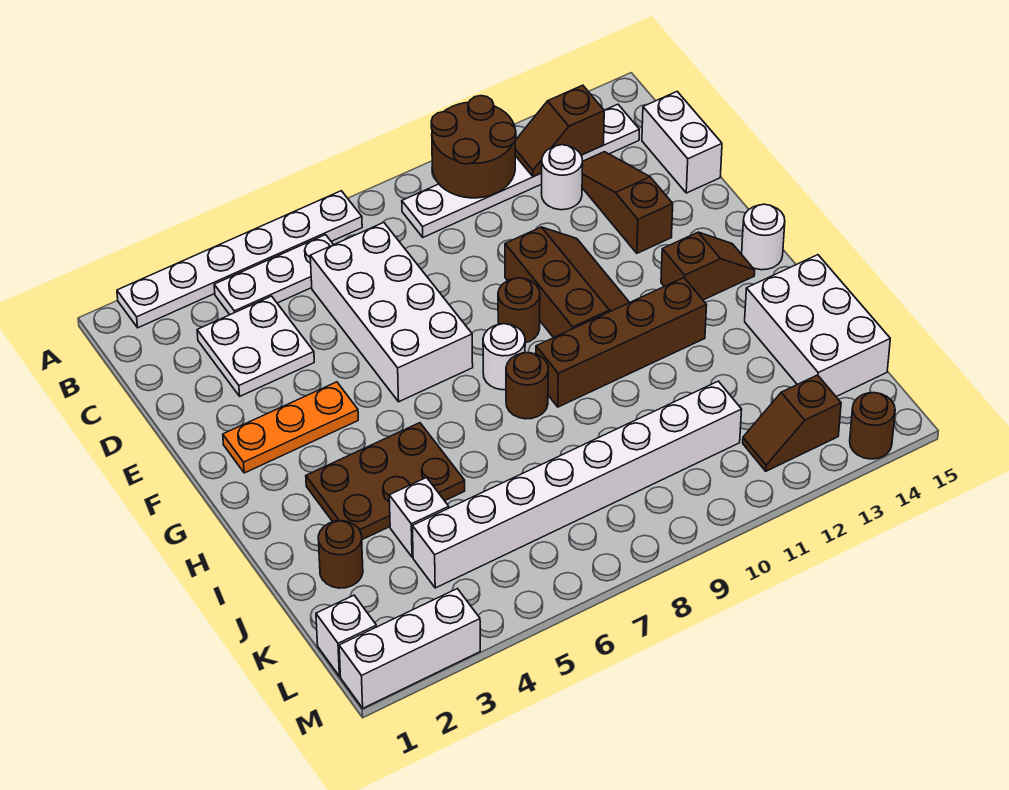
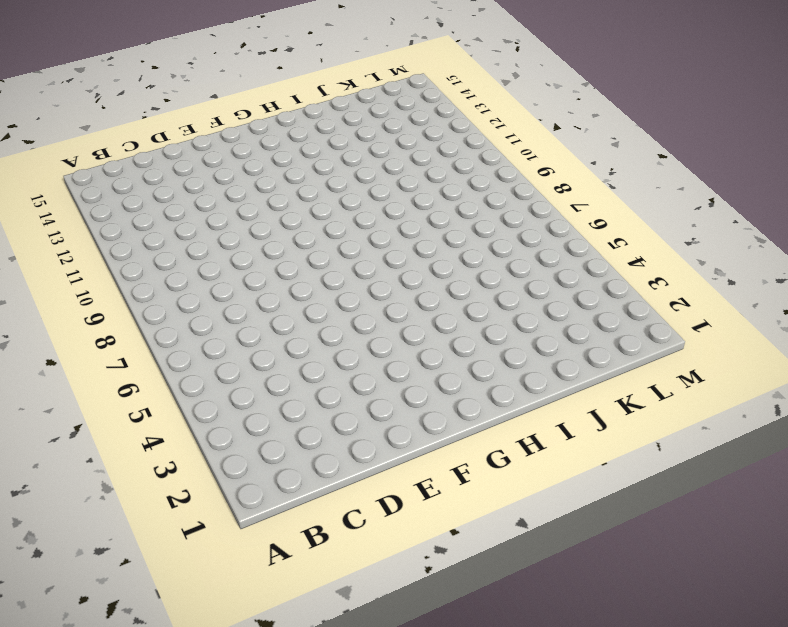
none -> white 1x6 plate [117,191,362,328]
none -> white 1x3 plate [214,235,333,315]
none -> white 1x6 plate [402,104,639,237]

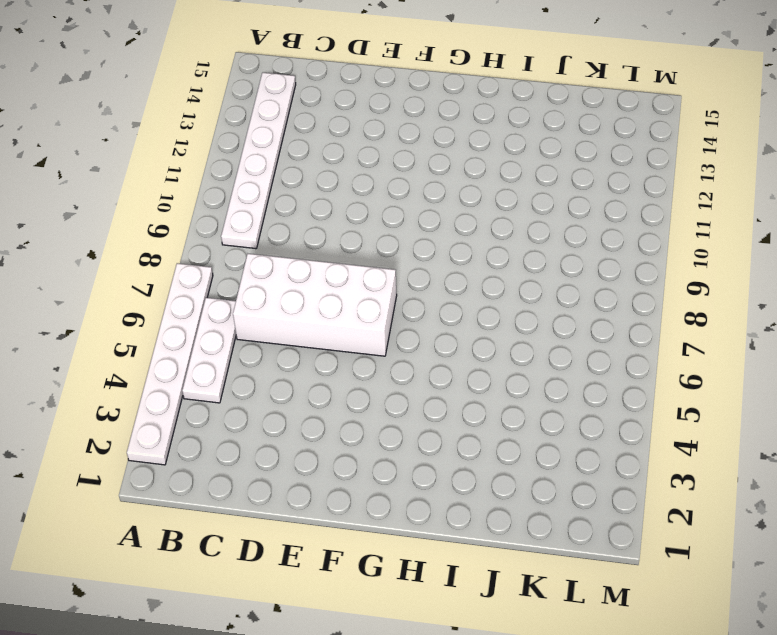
none -> white 2x2 plate [197,296,314,396]
none -> white 1x1 round brick [542,145,583,210]
none -> brown 1x3 slope [582,152,673,253]

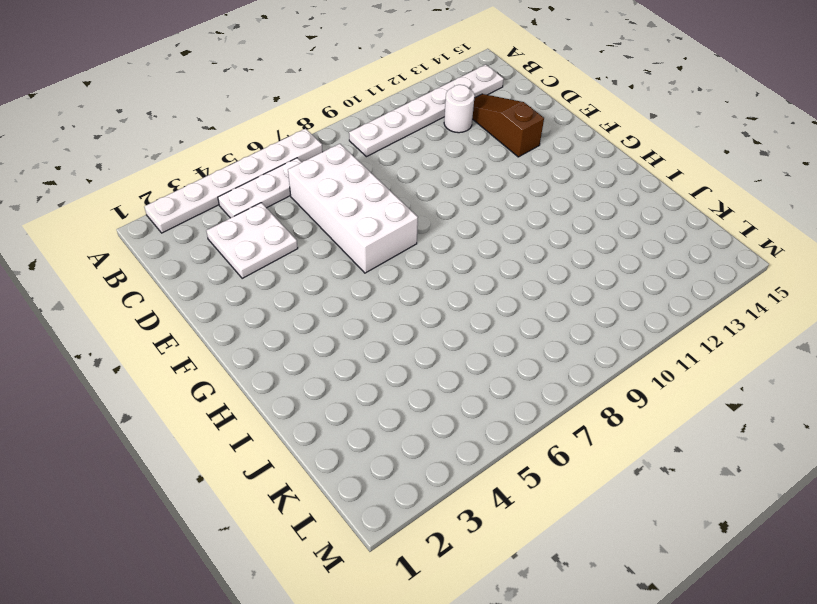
none -> white 1x2 brick [642,92,722,193]
none -> brown 2x3 slope [505,227,630,338]
none -> orange 1x3 plate [223,382,358,473]

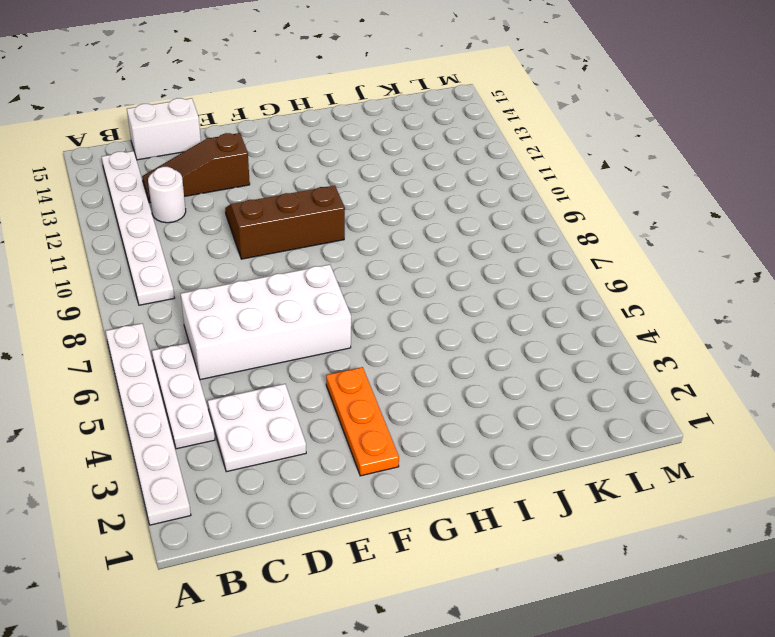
none -> brown 1x1 round brick [498,278,540,343]
none -> white 1x1 round brick [483,324,525,390]
none -> brown 1x2 slope [661,232,755,300]

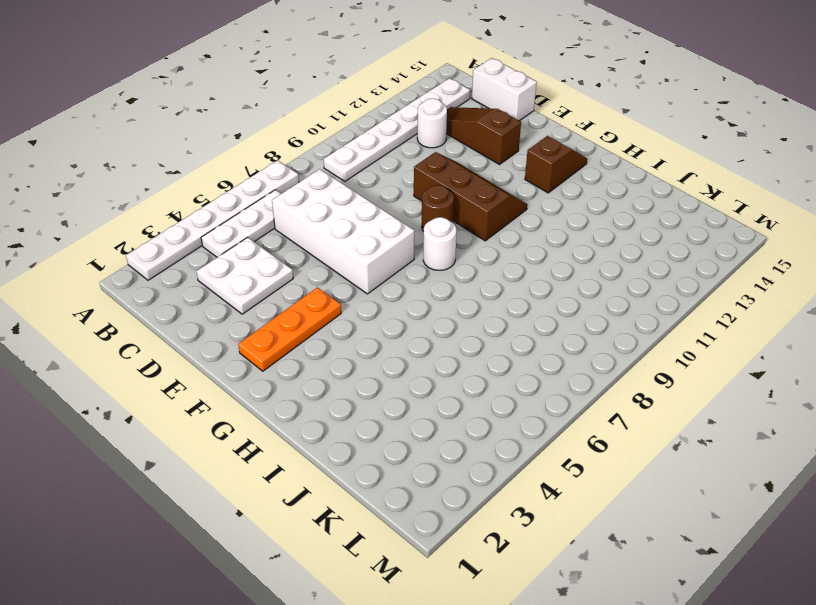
none -> white 1x1 round brick [742,204,785,270]
none -> brown 2x3 plate [306,423,465,540]
none -> brown 1x1 round brick [506,353,548,419]

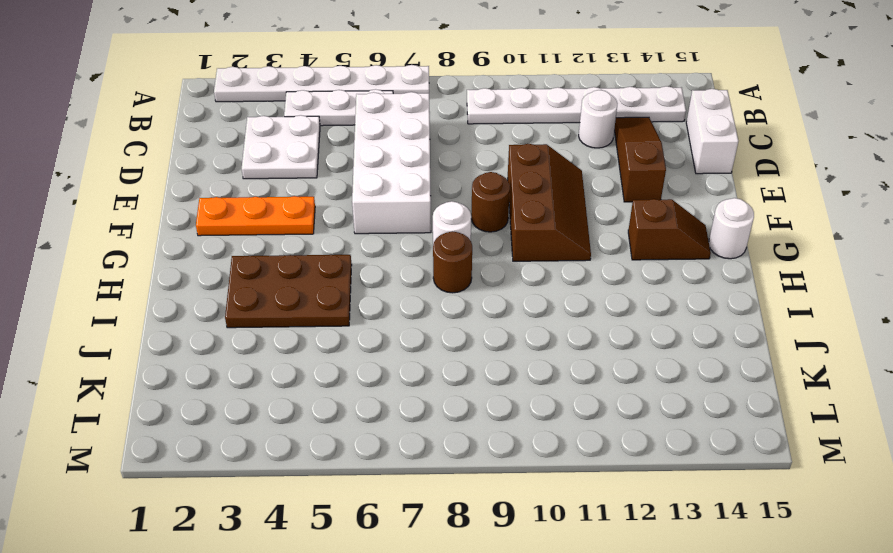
none -> brown 1x4 brick [536,278,707,407]
none -> white 2x3 brick [745,255,890,397]
none -> brown 1x1 round brick [318,521,363,588]

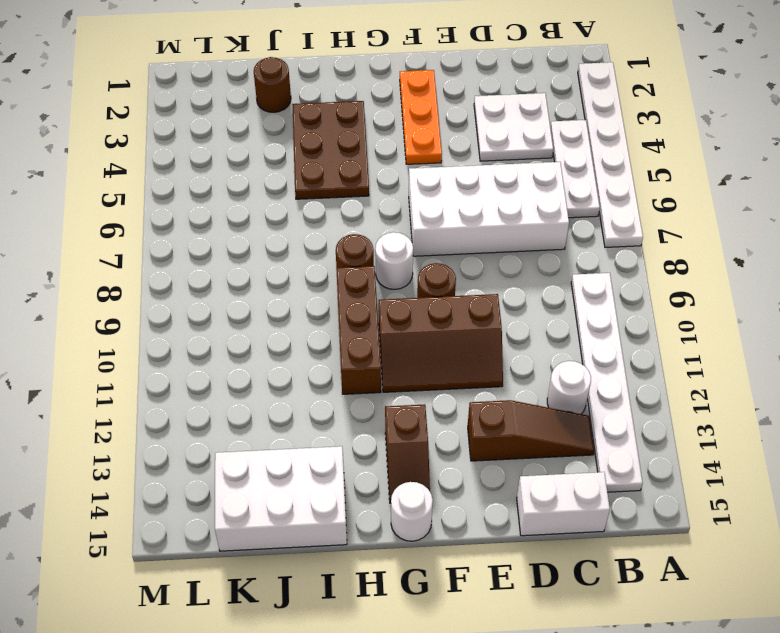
brown 1x3 brick [336,266,381,394] -> brown 1x4 brick [536,278,707,407]
none -> white 1x1 brick [389,478,449,557]
none -> white 1x8 brick [412,381,742,588]
none -> white 1x1 brick [316,595,376,676]

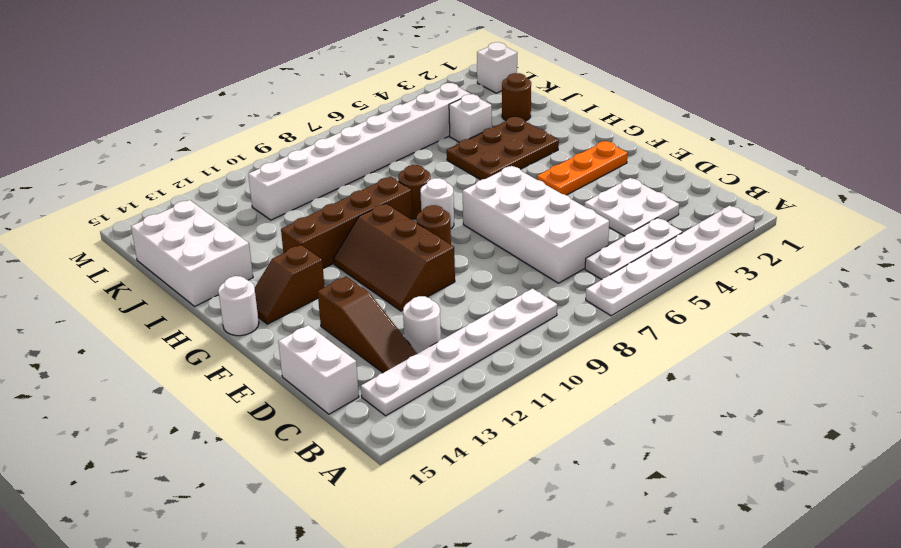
none -> brown 1x2 slope [743,375,841,471]
none -> white 1x3 brick [339,589,480,708]
none -> brown 1x1 round brick [850,393,895,459]

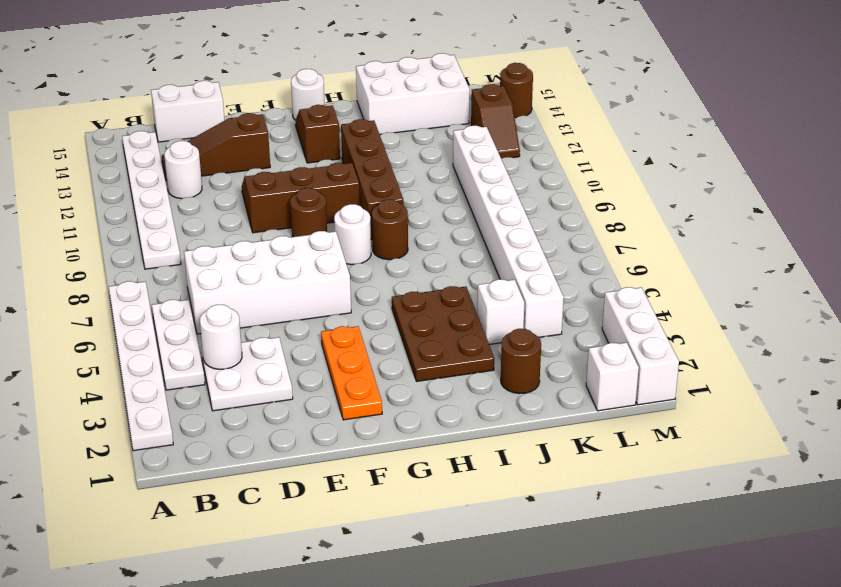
white 1x1 round brick [200,305,242,369] -> none
none -> brown 2x2 round brick [431,96,516,198]
none -> brown 1x2 slope [515,85,604,177]

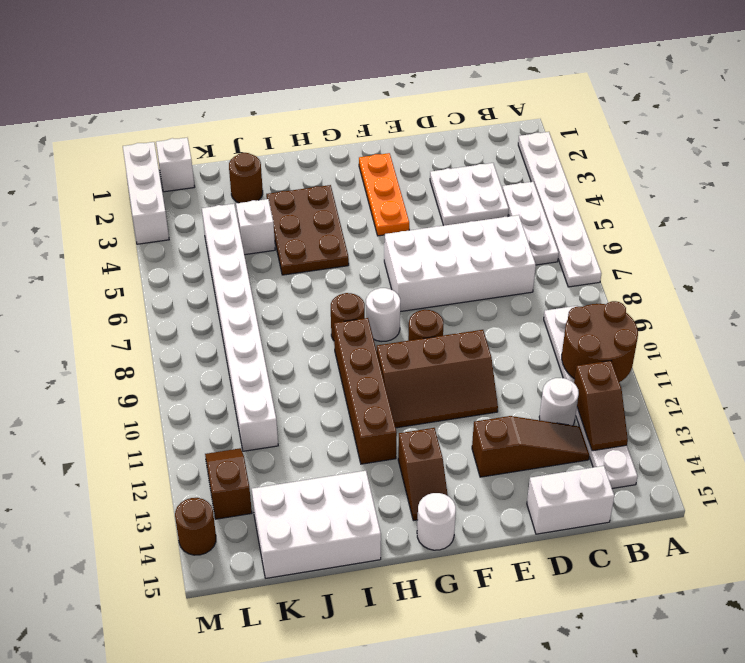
brown 1x2 slope [574,361,628,451] -> brown 1x2 slope turned to [515,85,604,177]

